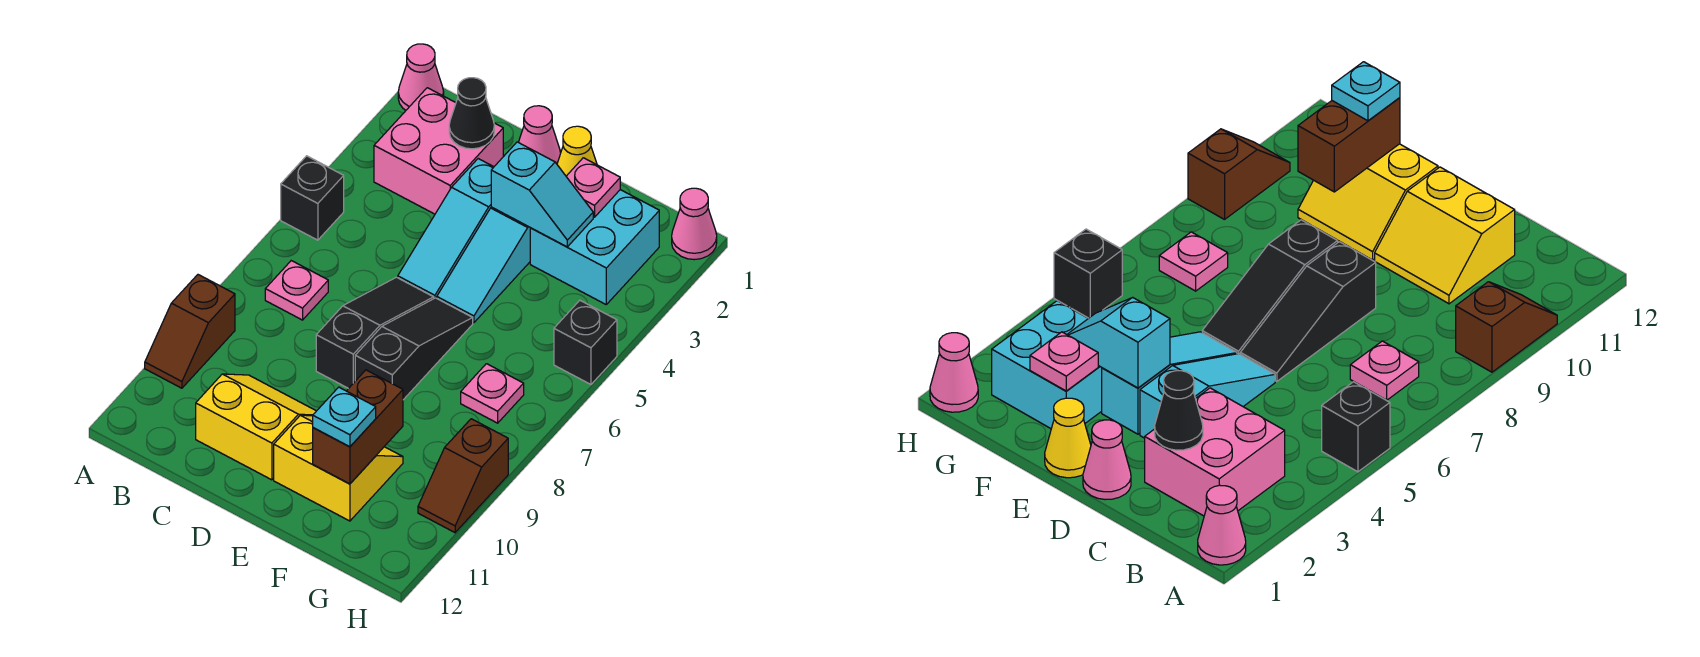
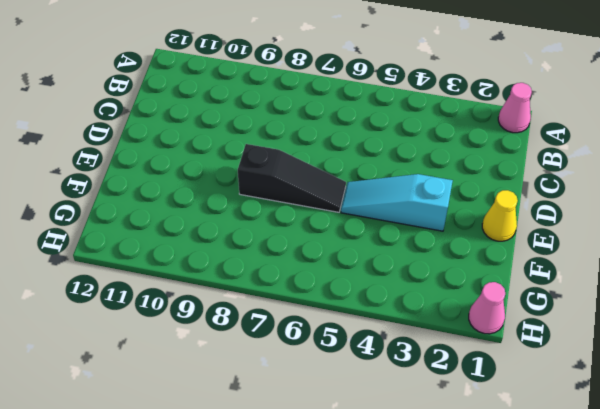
none -> black 1x1 brick [281,156,344,240]
none -> brown 1x2 slope [145,275,235,388]
none -> pink 2x2 brick [374,88,503,214]

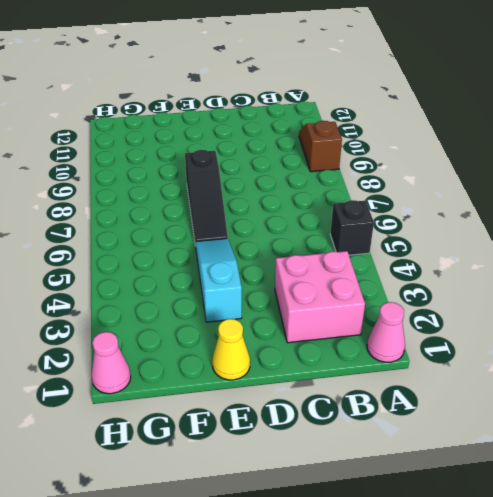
none -> pink 1x1 plate [265,261,328,320]
none -> yellow 2x2 slope [196,374,316,480]
none -> pink 1x1 cone [519,106,561,164]

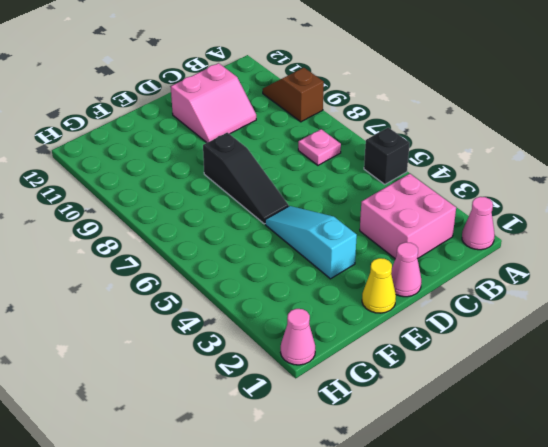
pink 2x2 slope [171,63,256,143] -> yellow 2x2 slope [196,374,316,480]
none -> cyan 1x3 slope [398,159,494,298]
none -> black 1x3 slope [316,277,434,389]
none -> yellow 2x2 slope [274,415,403,521]

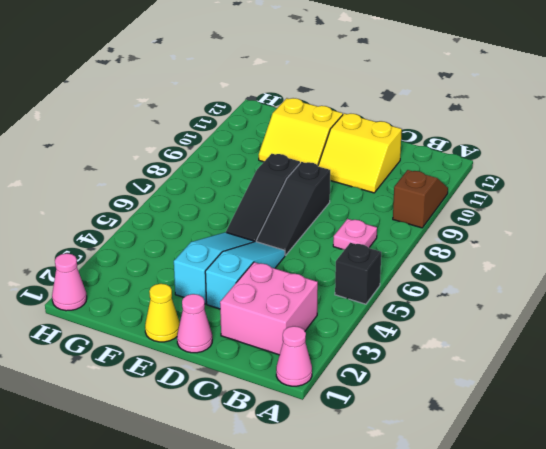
none -> cyan 2x2 brick [530,190,659,304]
none -> pink 1x1 plate [461,364,524,423]
none -> black 1x1 brick [554,300,617,384]

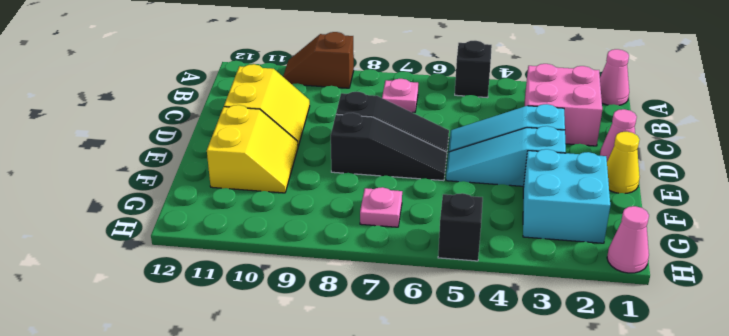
none -> brown 1x2 slope [418,419,508,532]
none -> black 1x1 cone [449,78,494,149]
none -> cyan 1x2 slope [491,142,593,247]

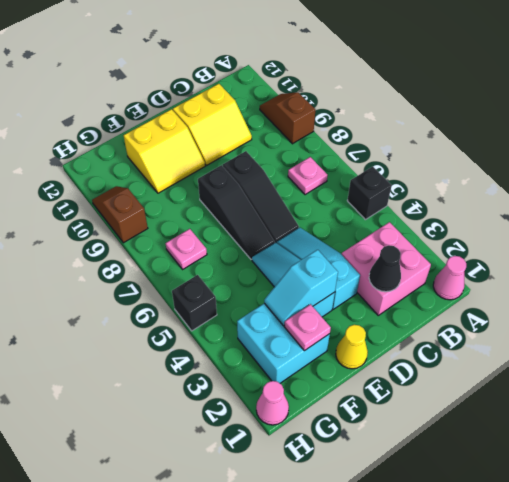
none -> pink 1x1 cone [519,106,561,164]
none -> brown 1x2 brick [313,370,403,484]
none -> cyan 1x1 plate [313,387,376,447]

